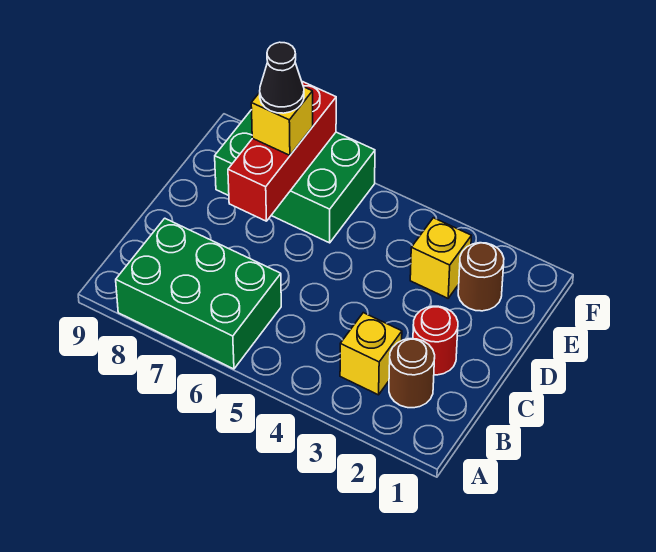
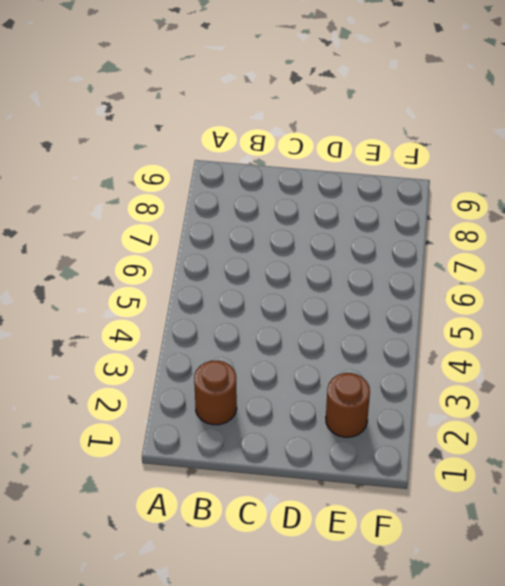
none -> green 2x3 brick [116,218,281,369]
none -> yellow 1x1 brick [340,313,402,395]

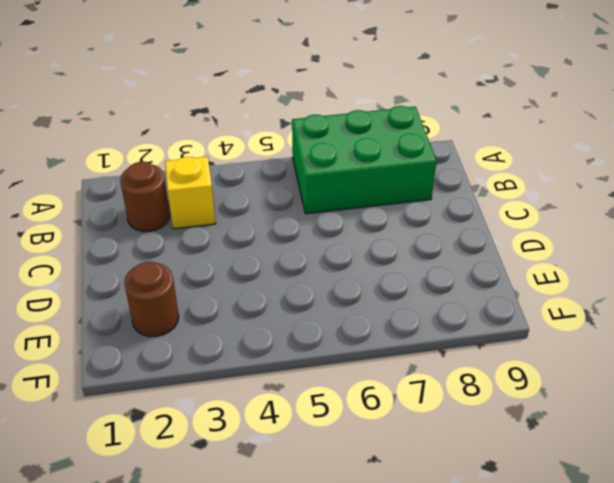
none -> red 1x1 round brick [413,306,458,375]
none -> yellow 1x1 brick [410,218,471,298]

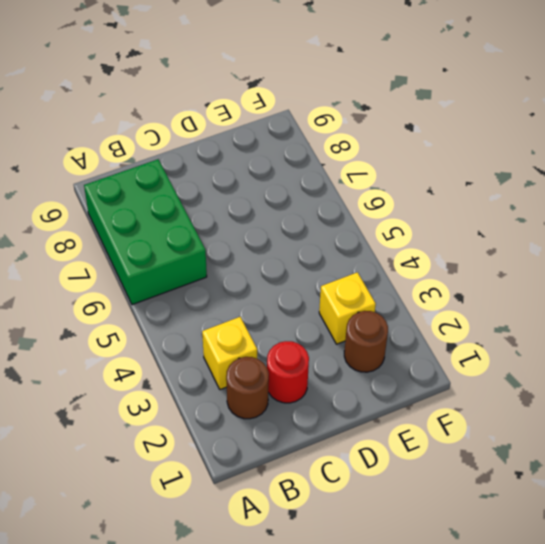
none -> green 2x3 brick [215,110,375,243]
none -> red 1x3 brick [228,82,336,221]

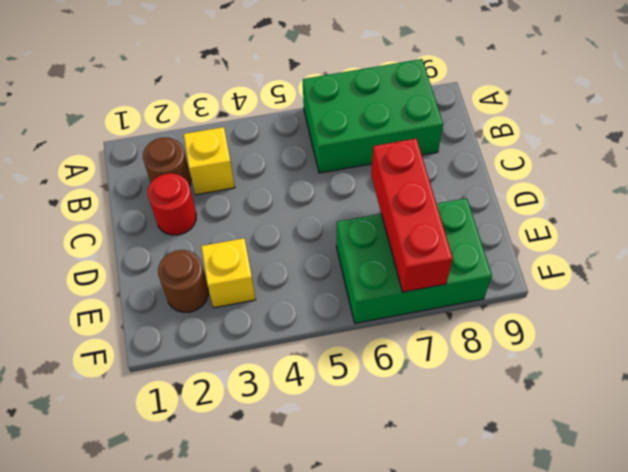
none -> yellow 1x1 brick [251,87,313,155]
none -> black 1x1 cone [260,42,304,113]

